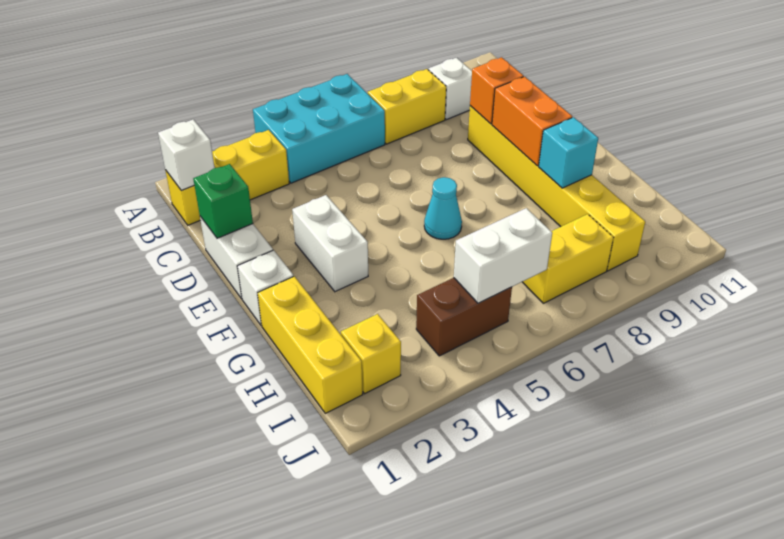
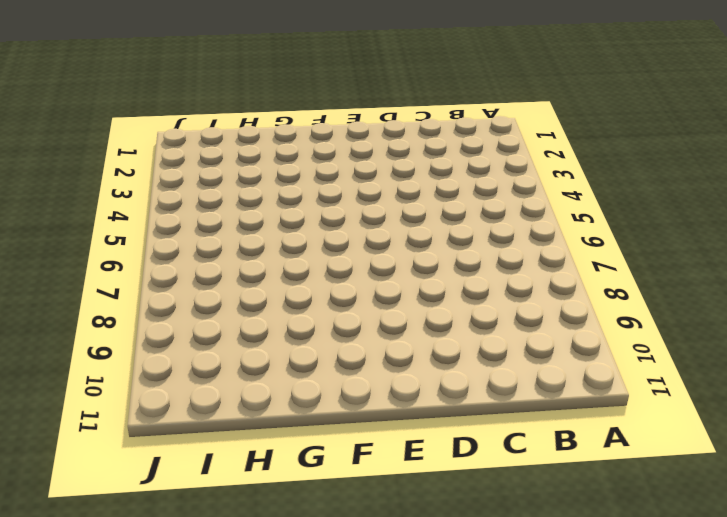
none -> cyan 2x3 brick [253,74,385,183]
none -> yellow 1x3 brick [165,130,289,225]
none -> yellow 1x2 brick [368,69,446,144]

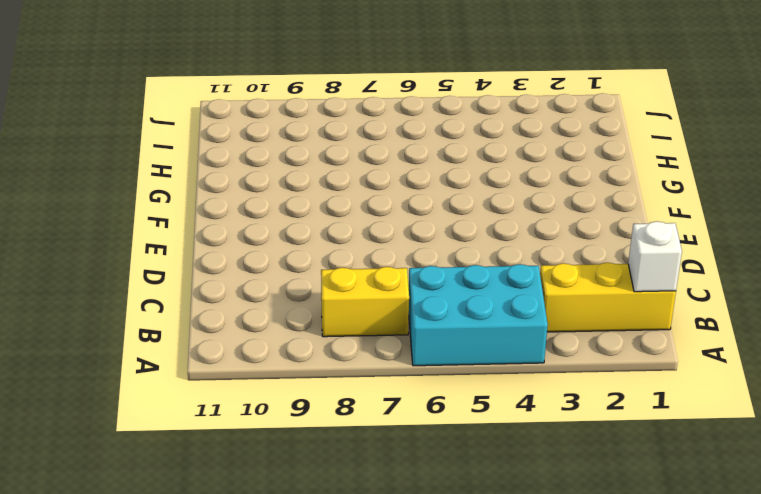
none -> white 1x1 brick [428,58,472,120]
none -> white 1x2 brick [200,216,273,299]
none -> yellow 1x6 brick [468,106,645,271]

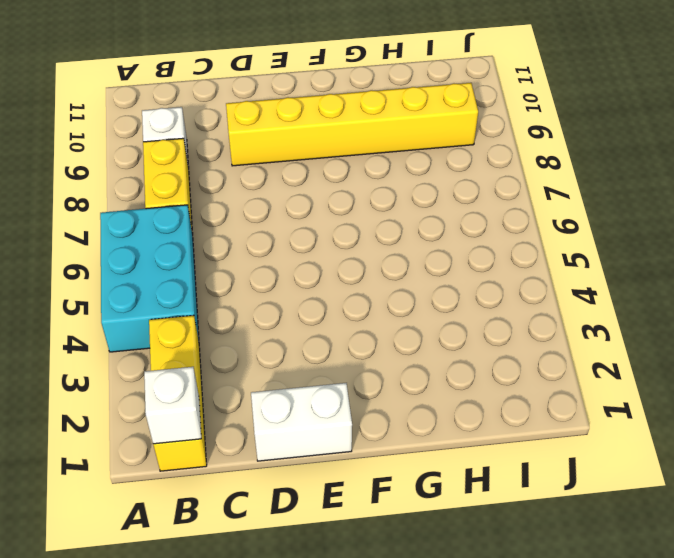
none -> white 1x2 brick [292,195,368,292]
none -> white 1x1 brick [237,250,294,325]
none -> cyan 1x1 cone [424,177,462,239]

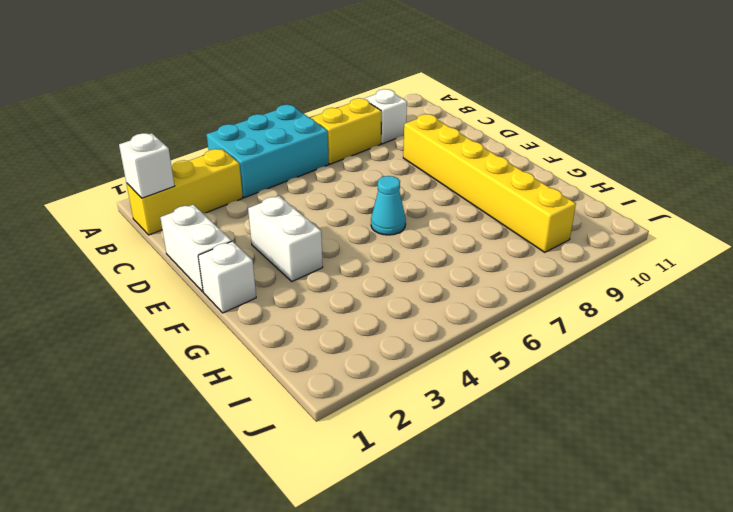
none -> yellow 1x3 brick [258,276,363,413]
none -> yellow 1x1 brick [341,314,401,394]
none -> brown 1x2 brick [416,278,512,356]

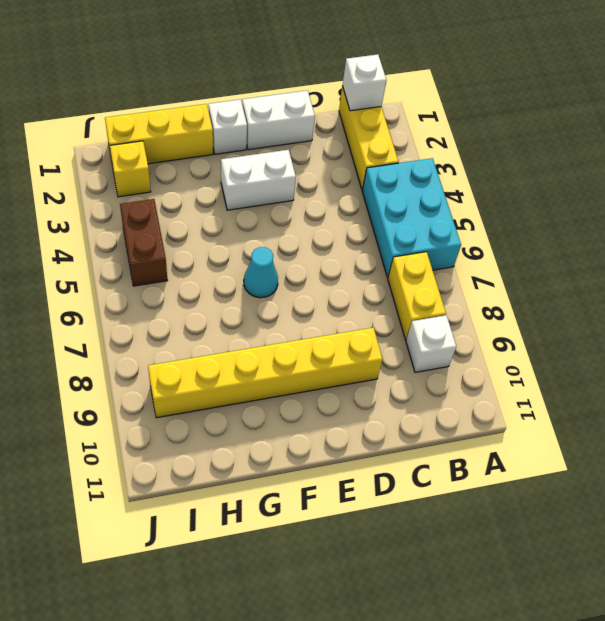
none -> yellow 1x2 brick [523,214,613,303]
none -> green 1x1 brick [193,164,253,238]
none -> orange 1x1 brick [470,57,523,124]

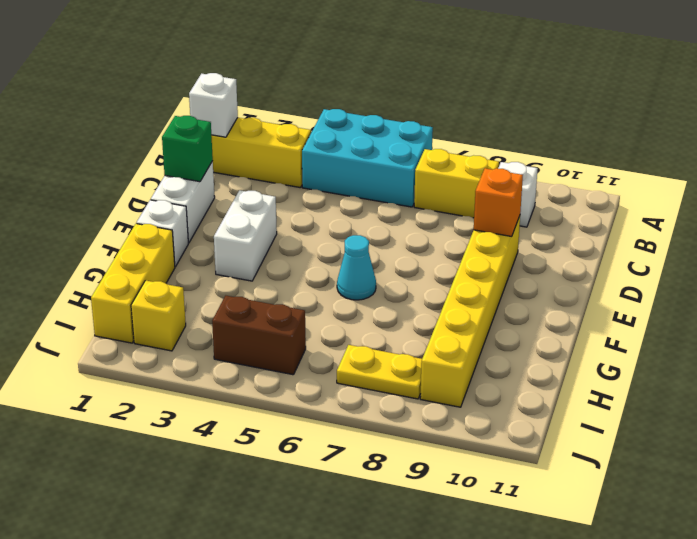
yellow 1x2 plate [337,345,422,399] -> yellow 1x2 brick [523,214,613,303]
none -> orange 1x2 brick [492,77,572,166]
none -> cyan 1x1 brick [539,117,598,188]
none -> white 1x2 brick [454,208,552,303]

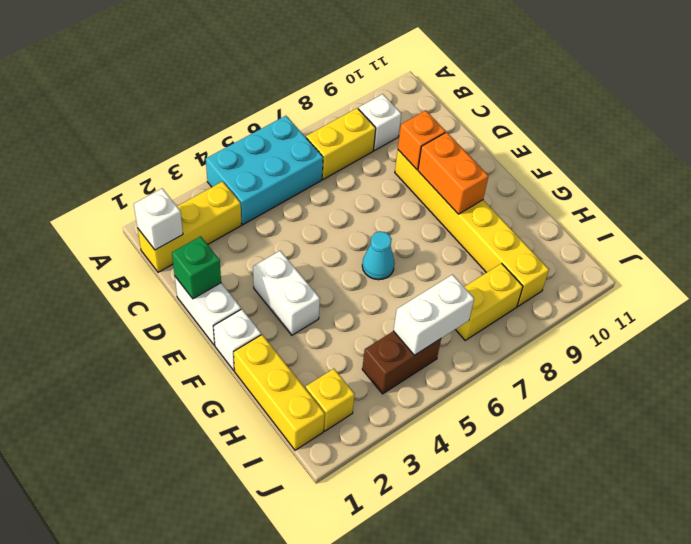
none -> cyan 1x1 brick [539,117,598,188]

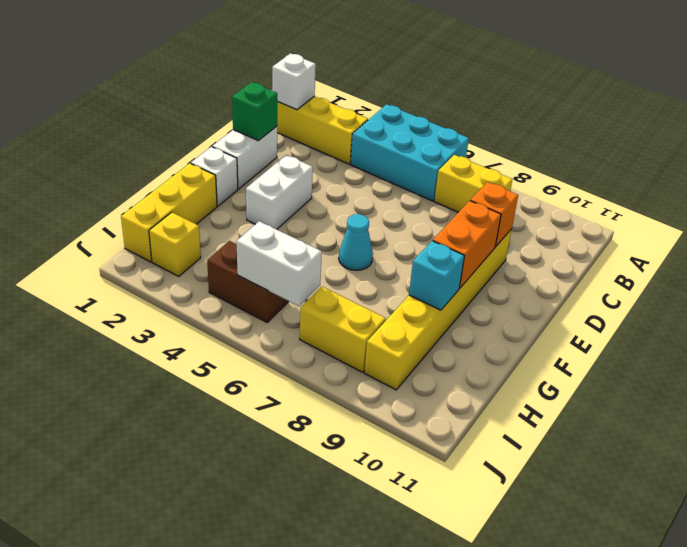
none -> white 1x1 brick [428,58,472,120]

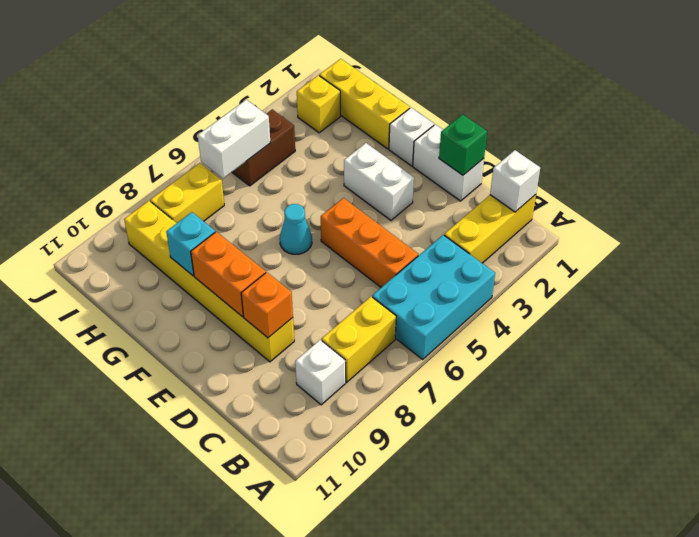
orange 1x3 brick [321,198,418,287] -> none

